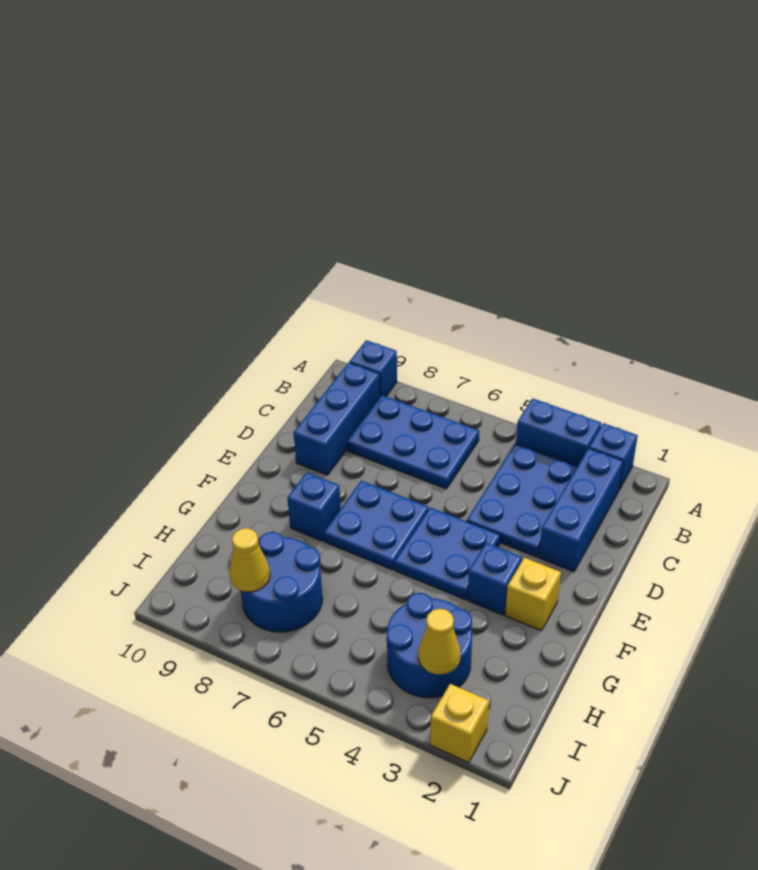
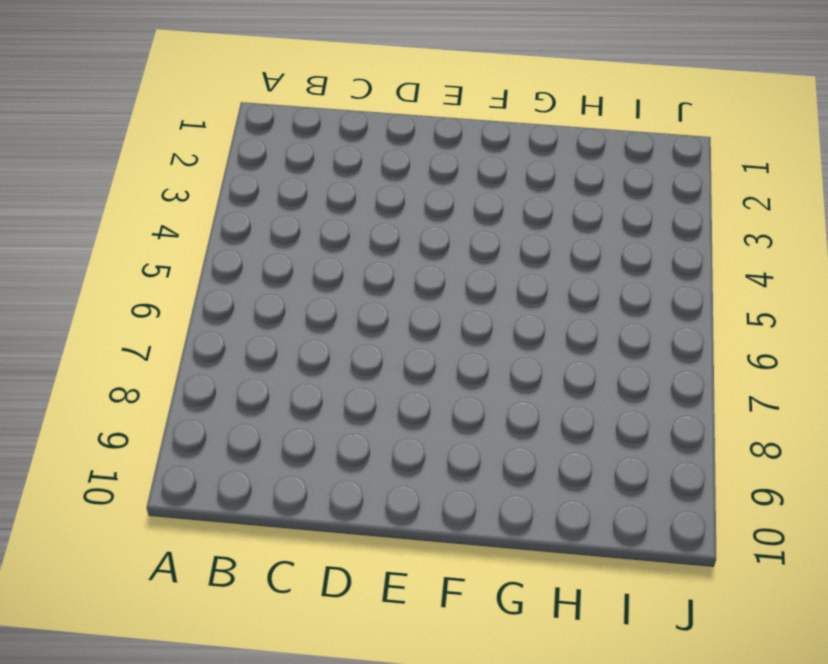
none -> blue 1x1 brick [589,423,638,490]
none -> blue 1x2 brick [516,398,601,466]
none -> blue 1x1 brick [349,340,397,396]

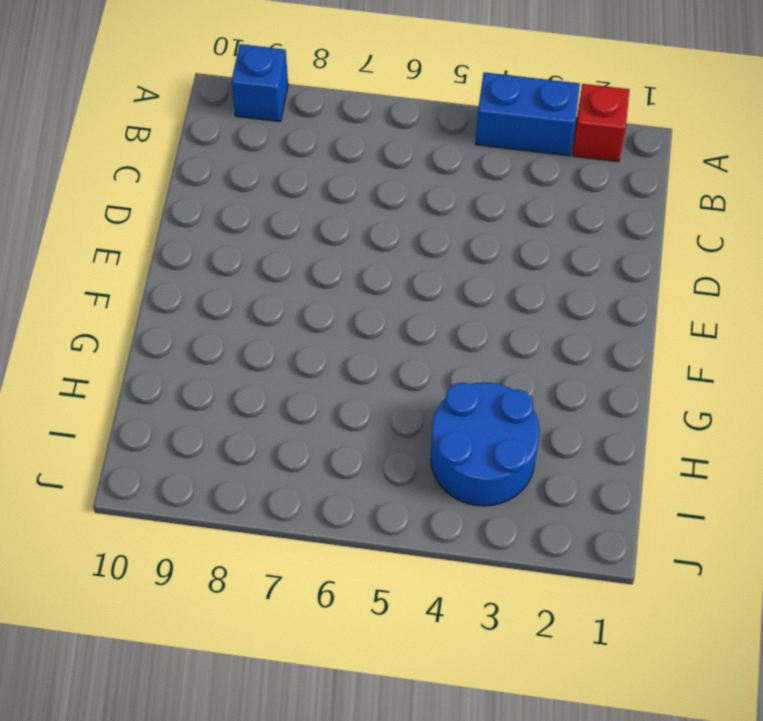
red 1x1 brick [573,84,630,162] -> blue 1x1 brick [589,423,638,490]
none -> blue 1x3 brick [539,448,623,572]
none -> blue 2x3 plate [467,444,578,557]
none -> blue 2x3 plate [347,395,479,489]

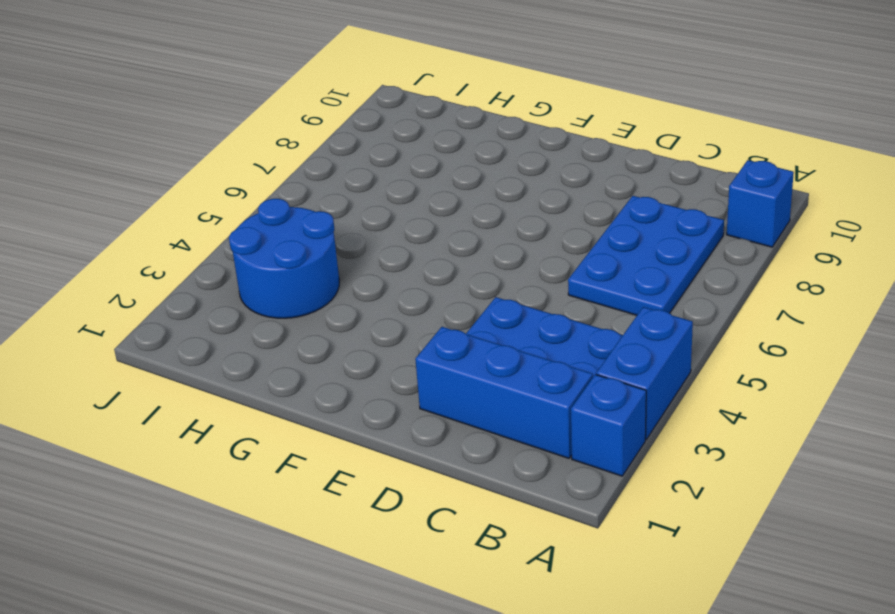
none -> blue 1x3 brick [294,363,380,475]
none -> blue 2x2 plate [395,507,500,600]
none -> blue 2x2 plate [324,481,429,570]

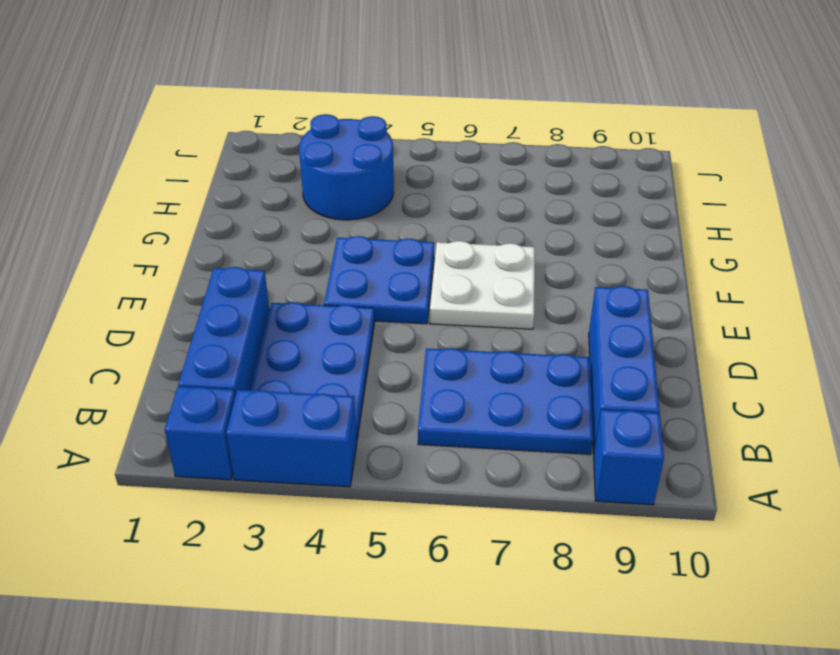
white 2x2 plate [430,241,535,329] -> blue 2x2 plate [324,481,429,570]
none -> yellow 1x1 brick [505,558,561,631]
none -> blue 1x1 brick [468,543,522,615]
none -> blue 1x1 brick [287,472,341,541]

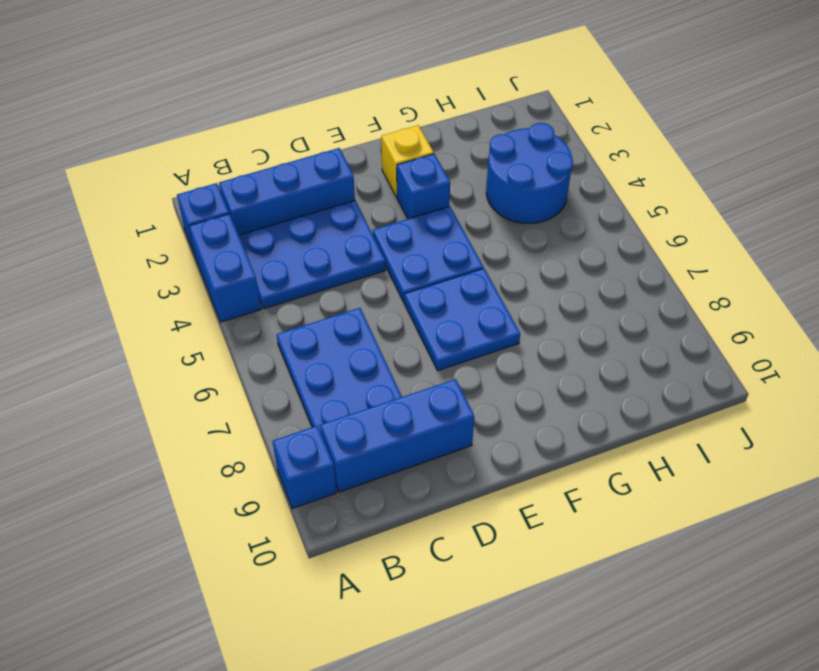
none -> blue 1x1 brick [287,472,341,541]
none -> blue 2x2 round brick [241,532,323,632]
none -> yellow 1x1 brick [430,684,489,763]

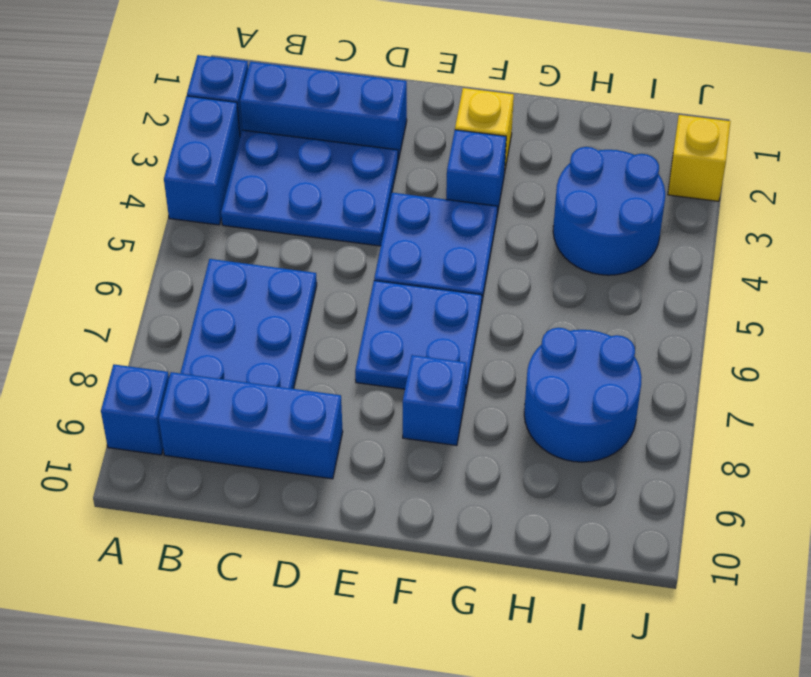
none -> yellow 1x1 cone [418,609,461,674]
none -> yellow 1x1 cone [229,528,270,592]

